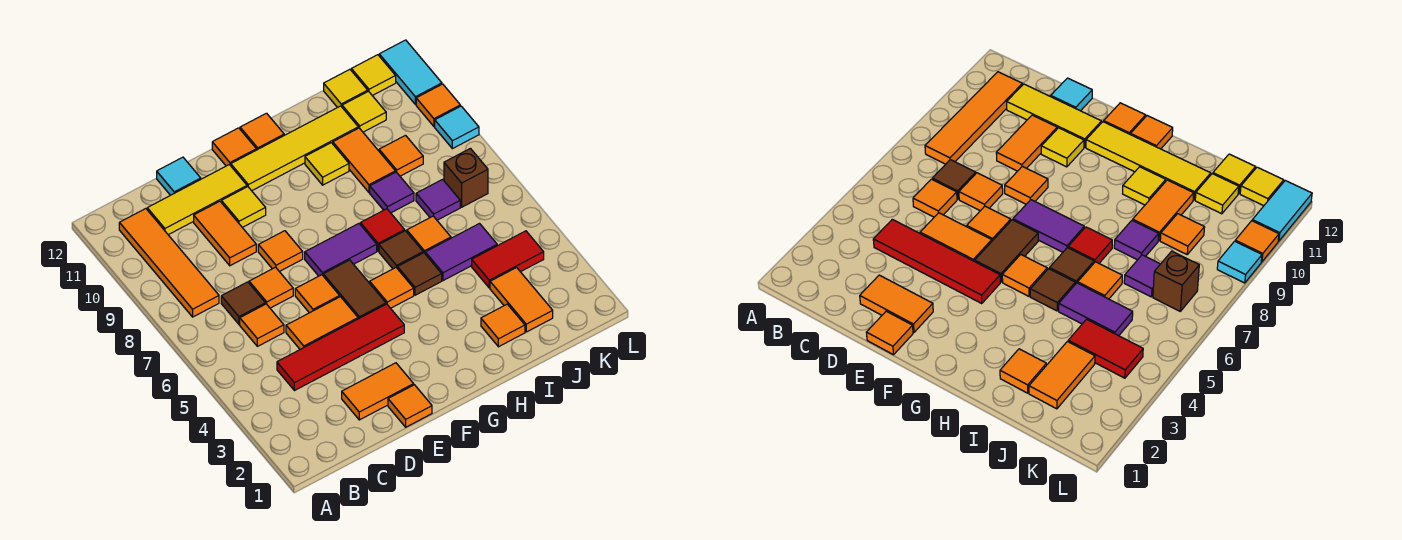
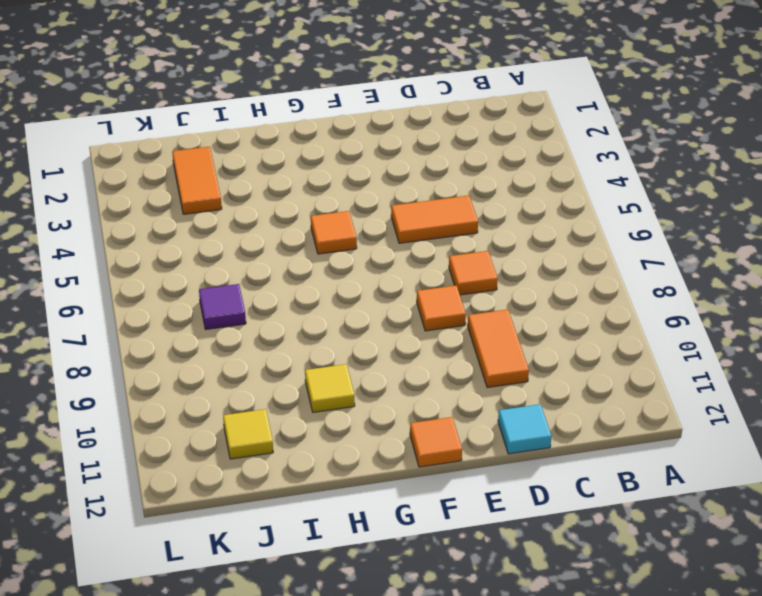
none -> orange 1x4 tile [119,209,219,317]
none -> red 1x4 tile [277,304,404,391]
none -> orange 1x1 tile [240,304,284,346]
none -> brown 1x1 tile [221,282,265,324]

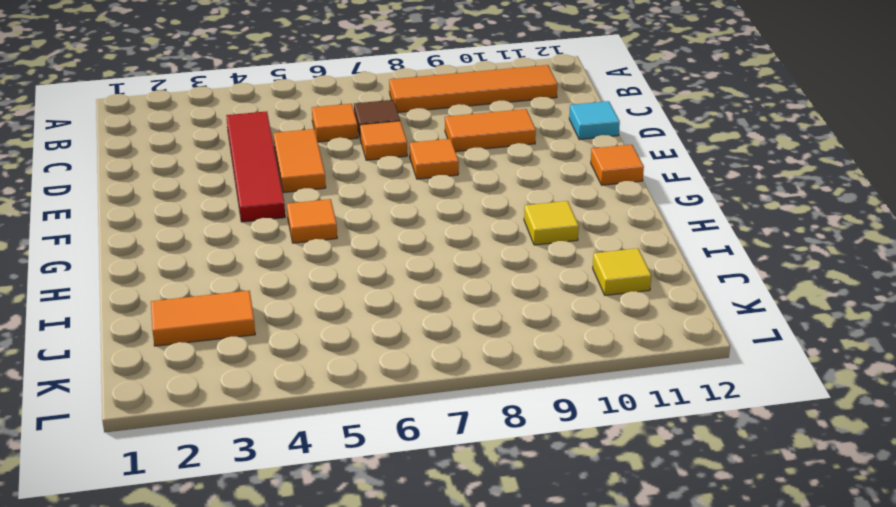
none -> yellow 1x3 tile [147,165,247,235]
none -> orange 1x2 tile [342,363,414,420]
none -> orange 1x1 tile [388,385,432,427]
none -> orange 1x1 tile [295,275,340,313]

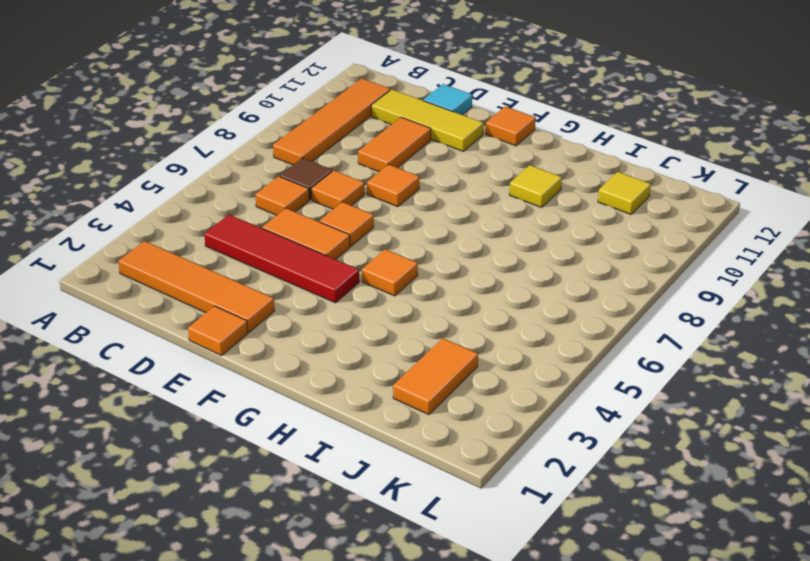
orange 1x4 tile [118,241,275,332] -> orange 1x2 tile [342,363,414,420]
none -> yellow 1x1 tile [221,187,266,227]
none -> brown 1x2 tile [323,260,386,319]
none -> purple 1x2 tile [305,224,377,276]
none -> yellow 1x4 tile [231,106,358,191]

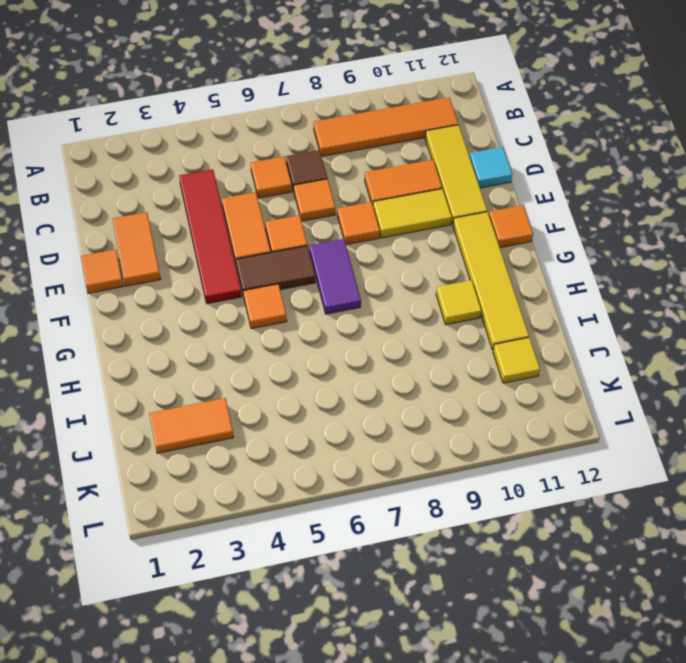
yellow 1x2 tile [373,189,452,238] -> yellow 1x1 tile [221,187,266,227]
none -> orange 1x1 tile [240,113,284,150]
none -> brown 1x1 tile [397,253,442,295]
none -> brown 1x1 tile [379,231,423,269]
none -> red 1x1 tile [360,209,405,251]

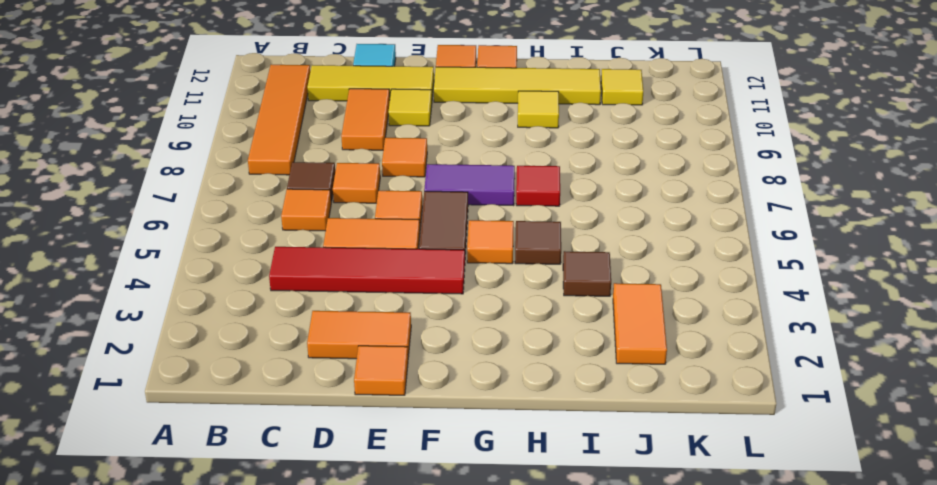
brown 1x1 tile [563,251,611,296] -> brown 1x1 tile moved to [379,231,423,269]
none -> orange 1x1 tile [481,304,525,347]
none -> purple 1x2 tile [425,224,497,281]
none -> orange 1x1 tile [407,216,451,253]
none -> purple 1x1 tile [370,172,414,213]

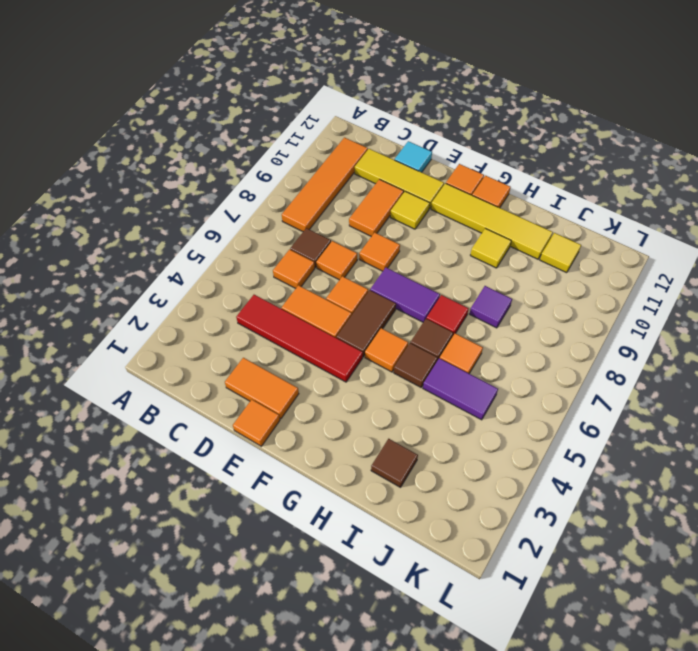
brown 1x1 tile [371,439,418,487] -> orange 1x1 tile [481,304,525,347]
none -> orange 1x2 tile [333,128,395,192]
none -> orange 1x2 tile [490,268,553,332]
none -> red 1x2 tile [472,231,544,288]
none -> purple 1x1 tile [416,180,460,220]

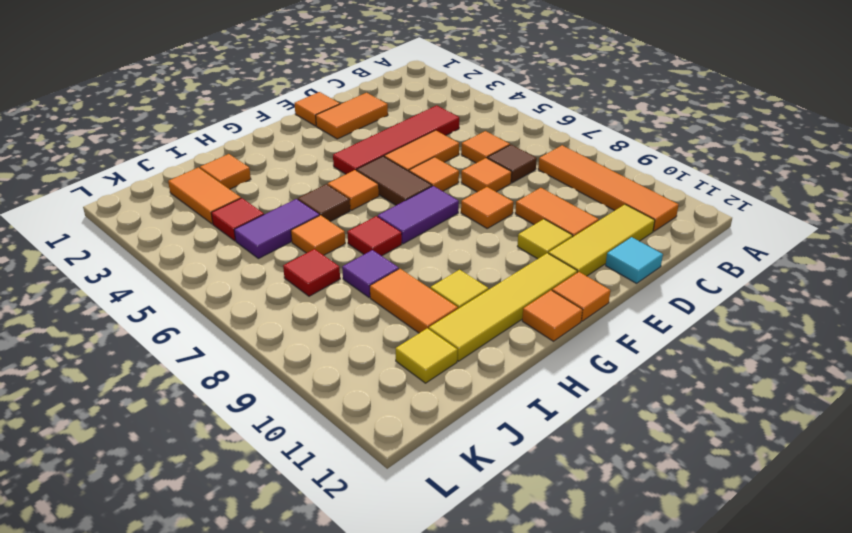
red 1x1 tile [211,198,264,241] -> red 1x2 tile [472,231,544,288]
red 1x1 tile [283,249,340,296] -> purple 1x1 tile [416,180,460,220]
none -> brown 1x1 tile [379,231,423,269]
none -> orange 1x1 tile [379,135,423,176]
none -> yellow 1x1 tile [324,69,368,108]
none -> brown 1x1 brick [444,148,488,207]

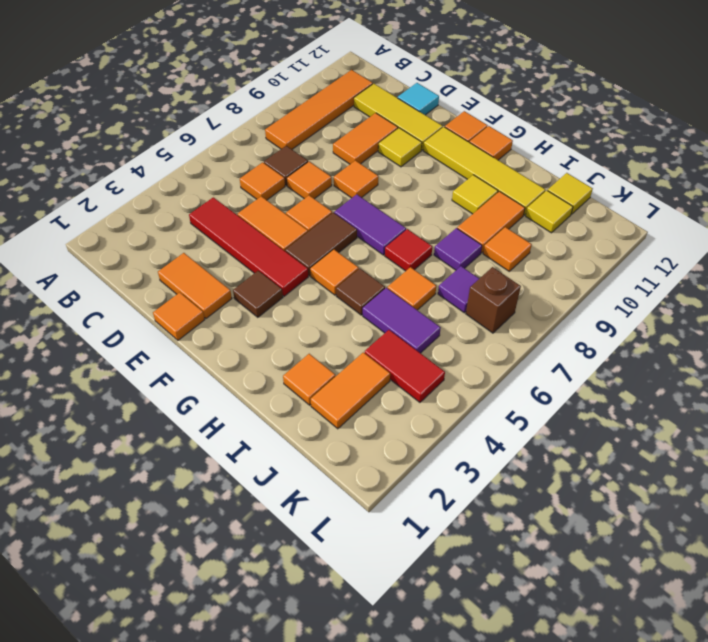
brown 1x1 tile [233,271,283,317] -> brown 1x1 tile moved to [379,231,423,269]
none -> yellow 1x1 tile [351,55,396,96]
none -> cyan 1x1 tile [435,106,479,149]
none -> orange 1x1 tile [416,84,460,126]
none -> cyan 1x2 tile [379,40,442,105]

